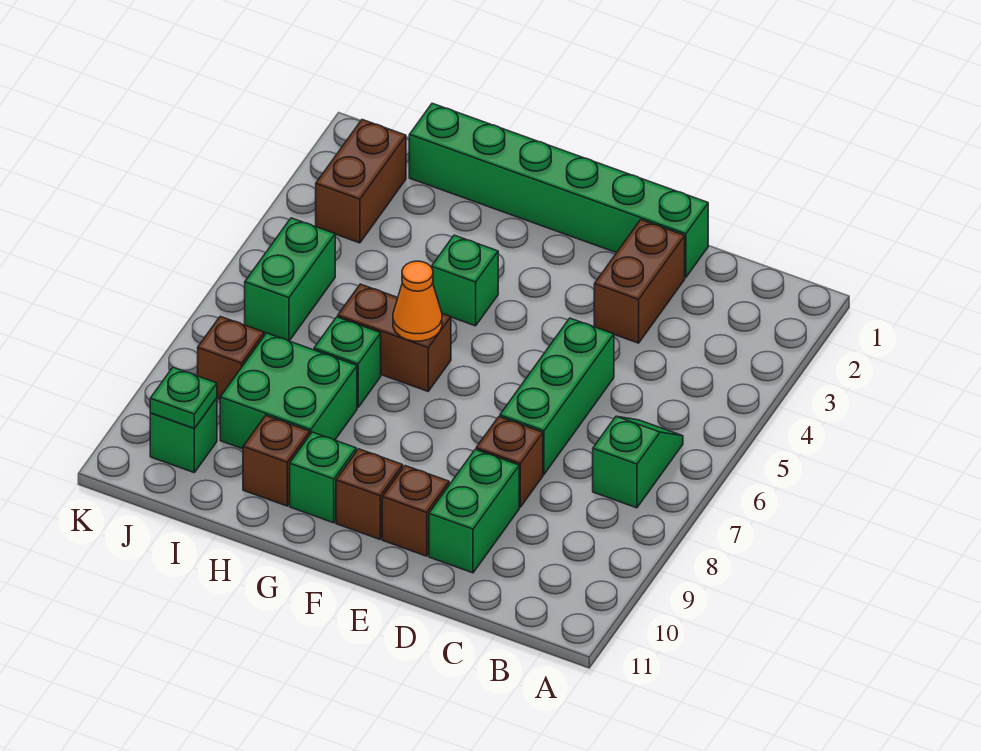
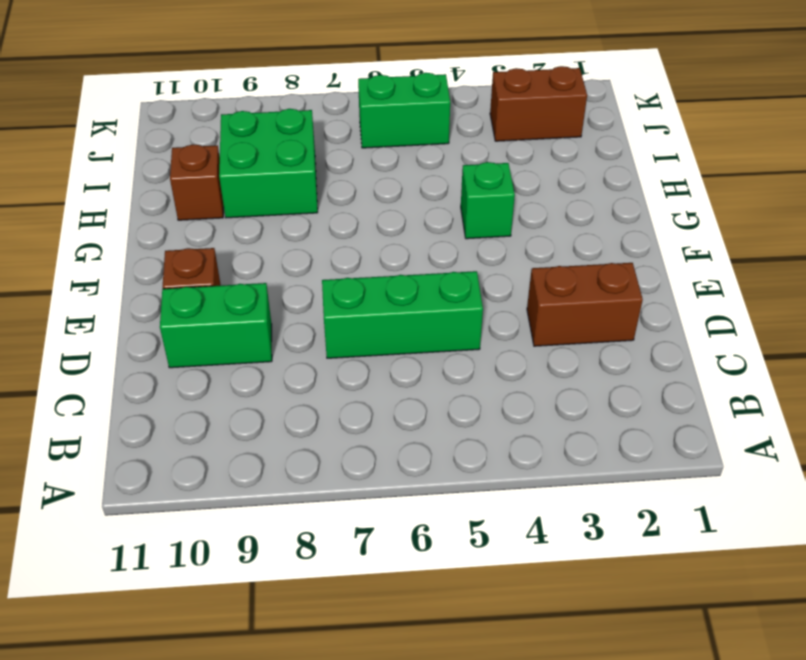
none -> green 1x2 slope [593,416,683,508]
none -> green 1x6 brick [409,103,708,278]
none -> brown 1x1 brick [476,417,543,507]

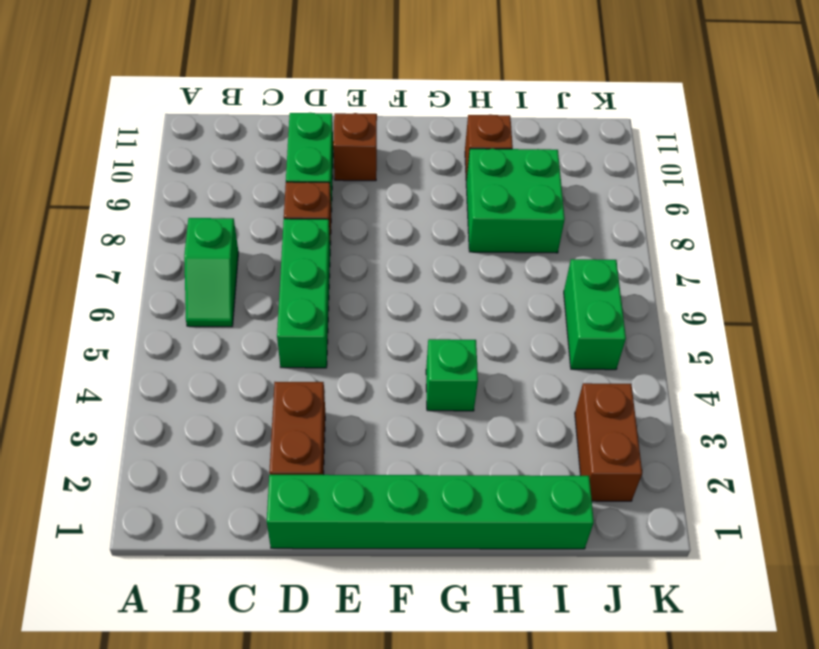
none -> brown 1x1 brick [336,449,403,539]
none -> brown 1x2 brick [338,284,451,391]
none -> green 1x1 brick [290,432,356,523]

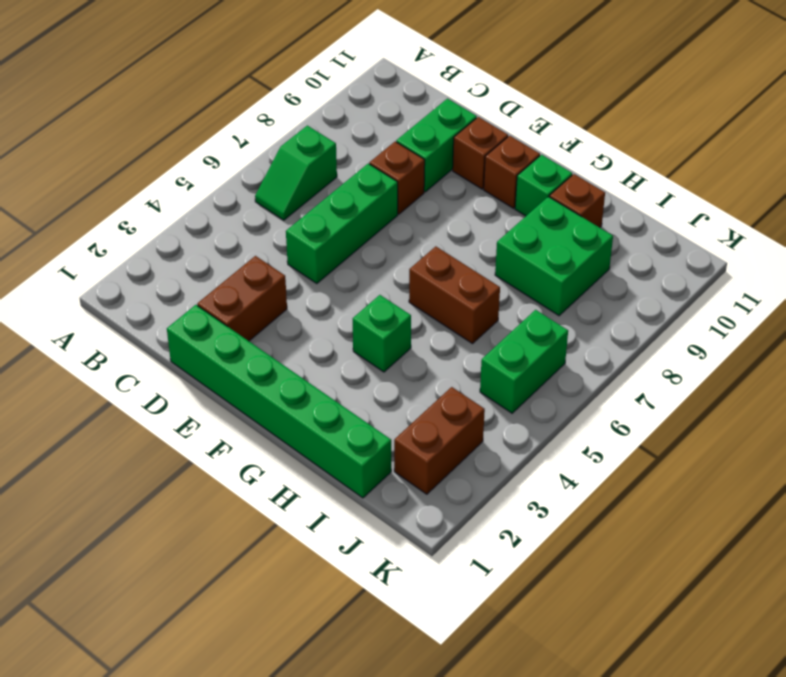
none -> green 1x1 brick [314,317,381,408]
none -> brown 1x1 brick [198,316,264,399]
none -> green 1x1 brick [150,398,217,473]

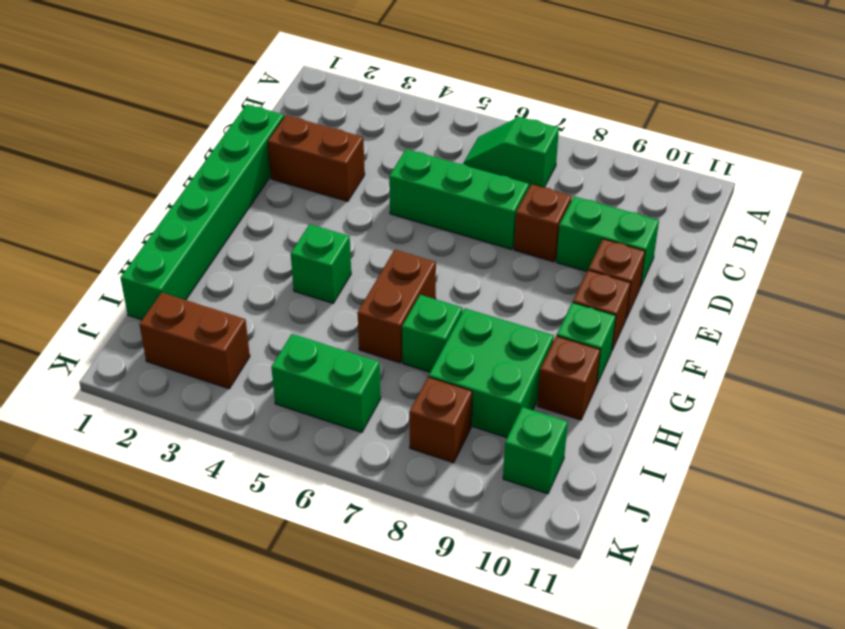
none -> orange 1x1 cone [393,261,442,341]
none -> green 1x1 plate [150,367,217,428]

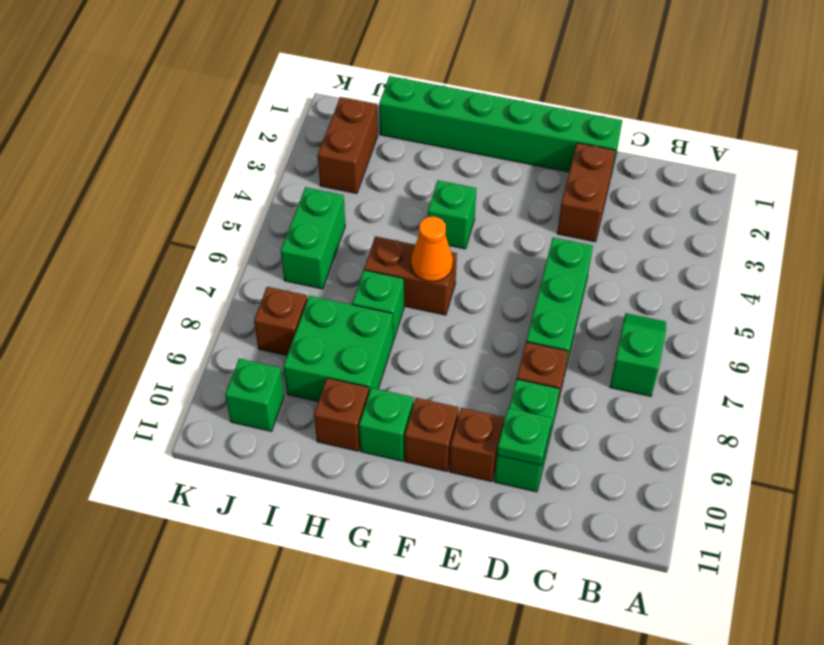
green 1x1 plate [497,408,552,465] -> green 1x1 plate moved to [150,367,217,428]

